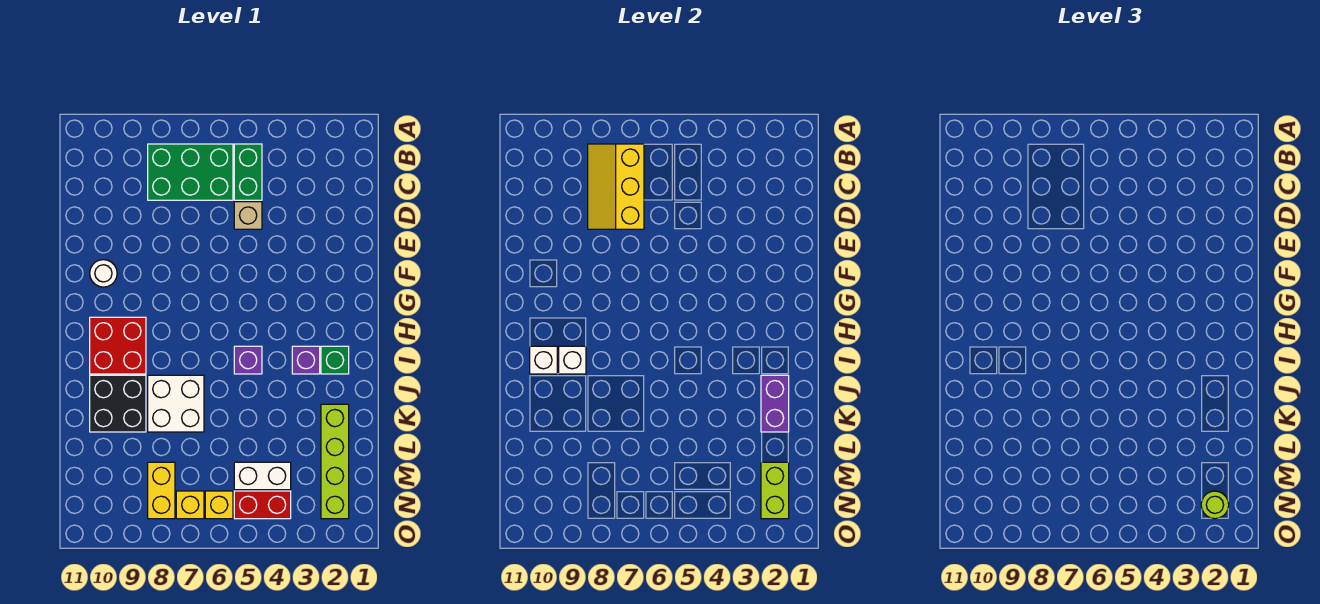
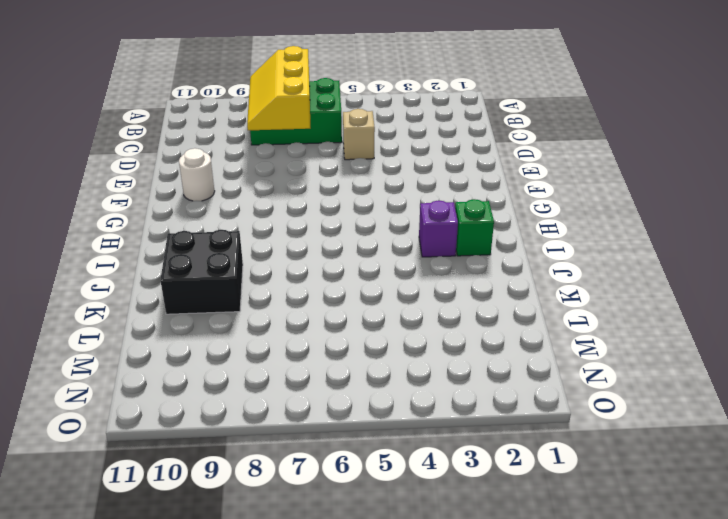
none -> green 1x2 brick [234,144,262,200]
none -> red 2x2 brick [90,317,146,374]
none -> purple 1x1 brick [234,346,262,374]

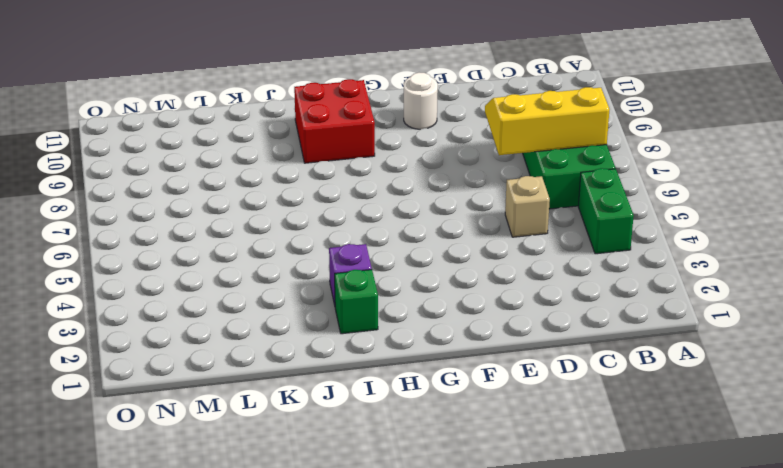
green 1x2 brick [578,168,634,254] -> green 1x2 brick turned to [234,144,262,200]
none -> purple 1x1 brick [234,346,262,374]
none -> white 2x2 brick [148,375,204,432]
none -> black 2x2 brick [90,375,146,432]

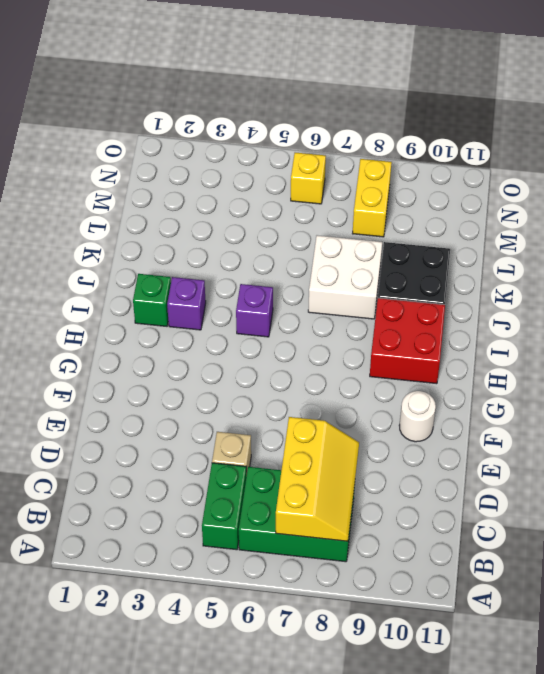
none -> lime 1x4 brick [321,404,349,519]
none -> white 1x2 brick [234,462,291,490]
none -> red 1x2 brick [234,491,291,519]

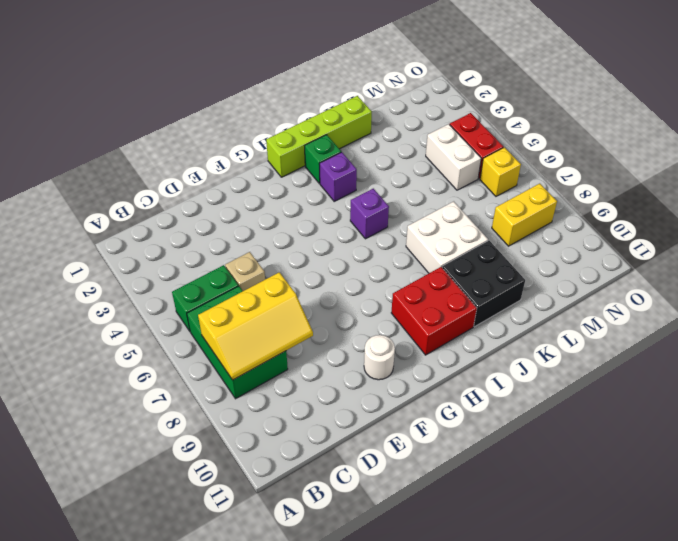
lime 1x4 brick [266,96,372,177] -> lime 1x4 brick moved to [321,404,349,519]
none -> yellow 1x1 brick [176,491,204,519]
none -> white 1x1 brick [559,346,586,374]
none -> white 1x1 brick [530,346,557,374]

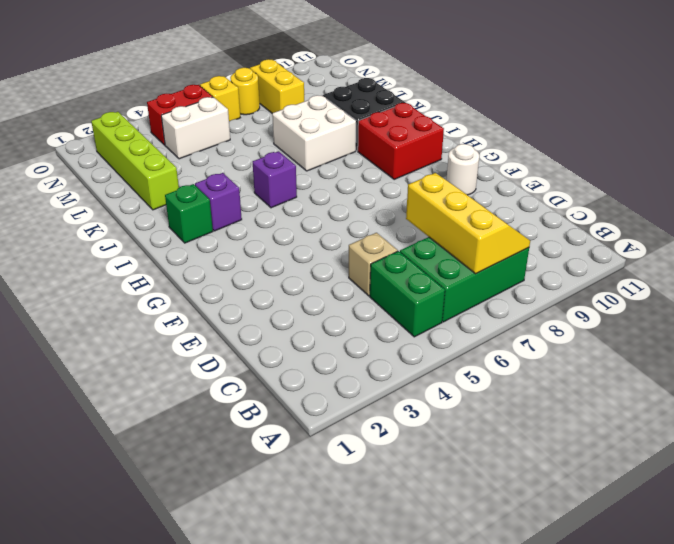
yellow 1x1 round brick [230,68,260,115] -> yellow 1x1 brick [176,491,204,519]
none -> white 1x1 brick [559,346,586,374]
none -> white 1x1 brick [530,346,557,374]
none -> purple 1x2 brick [761,375,789,432]

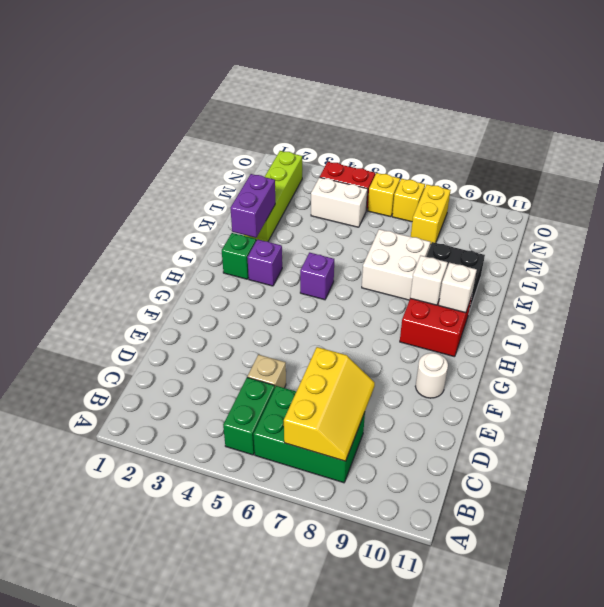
none -> lime 1x2 brick [761,462,789,519]
none -> lime 1x1 round brick [1201,491,1229,519]

